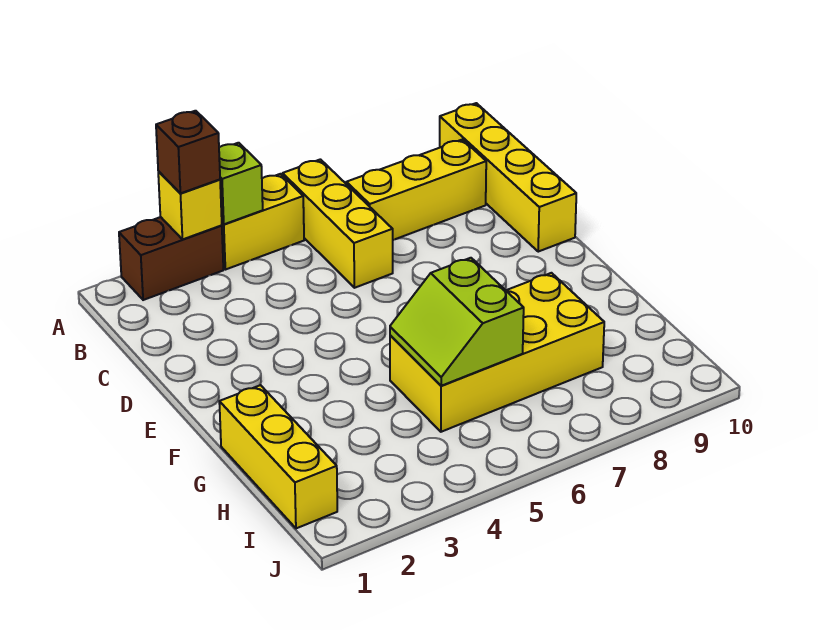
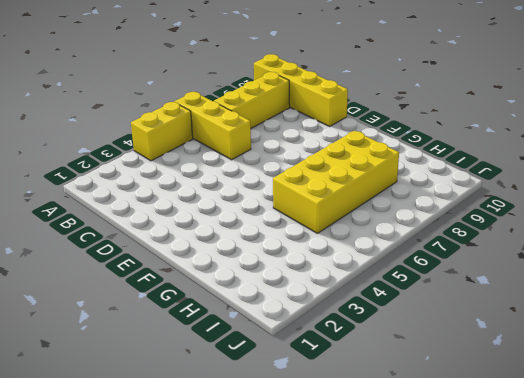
none -> brown 1x2 brick [119,217,223,300]
none -> yellow 1x3 brick [219,385,337,528]

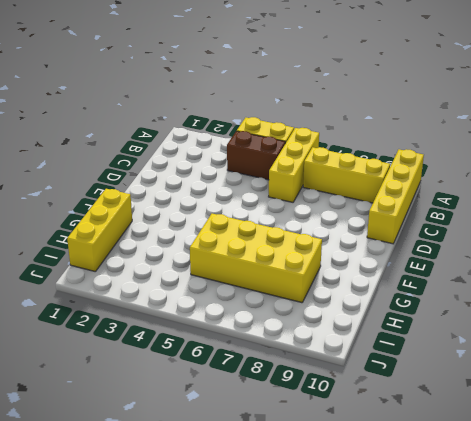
brown 1x2 brick [227,131,285,180] -> brown 1x2 brick moved to [119,217,223,300]
none -> yellow 1x1 brick [158,171,222,239]
none -> lime 1x1 brick [219,143,263,224]

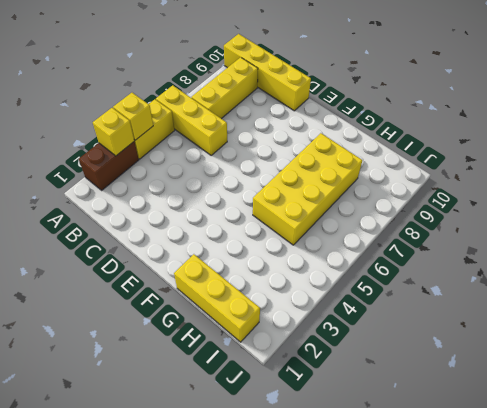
yellow 1x1 brick [113,93,153,140] -> lime 1x1 brick [219,143,263,224]
none -> lime 2x2 slope [390,258,524,386]
none -> brown 1x1 brick [156,111,220,193]

